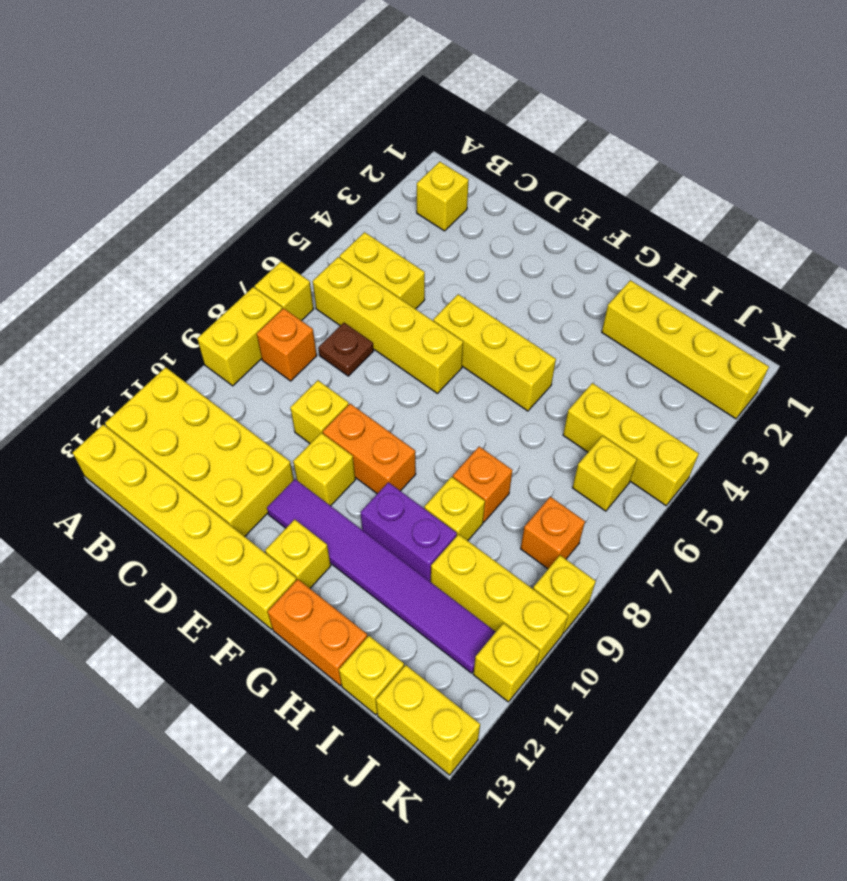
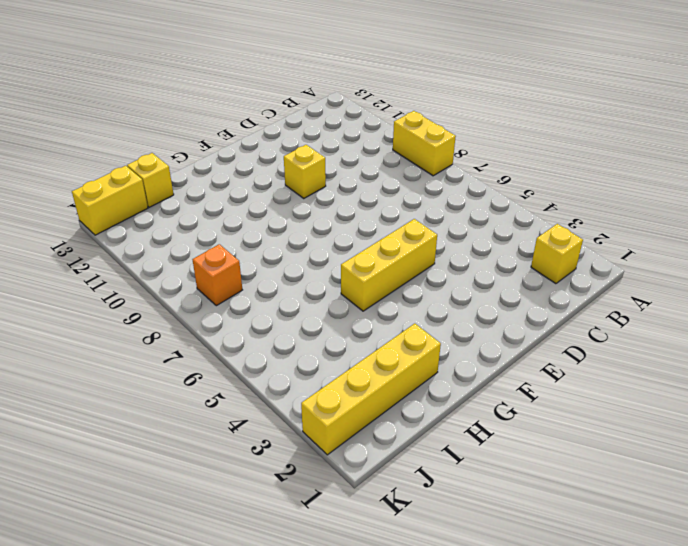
none -> yellow 1x1 brick [255,262,313,321]
none -> yellow 2x4 brick [105,367,294,537]
none -> yellow 1x6 brick [72,424,297,629]

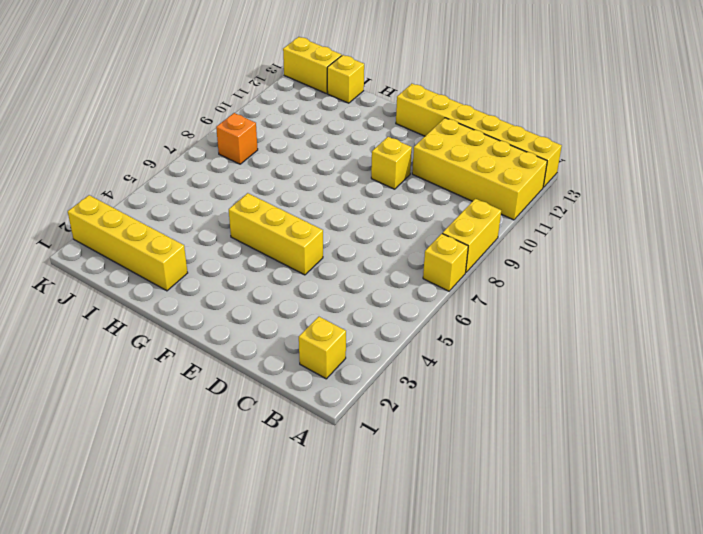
none -> yellow 1x2 brick [340,232,425,309]
none -> yellow 1x4 brick [313,257,463,393]
none -> orange 1x1 brick [257,308,317,381]

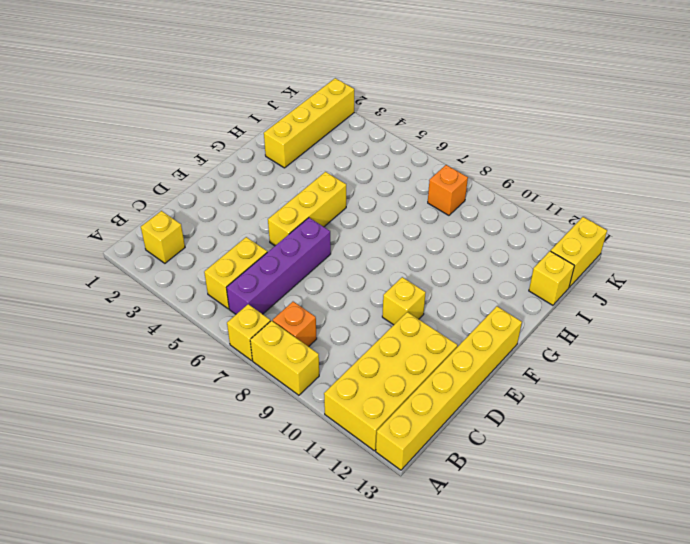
purple 1x4 brick [227,218,331,314] -> yellow 1x4 brick [313,257,463,393]
none -> brown 1x1 plate [318,323,374,376]
none -> yellow 1x1 brick [290,380,349,443]
none -> orange 1x2 brick [323,404,416,494]

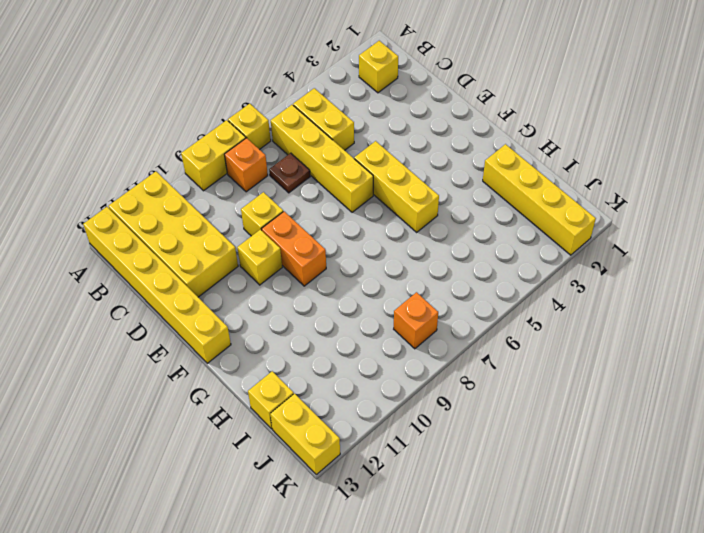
none -> purple 1x6 tile [267,479,495,673]
none -> yellow 1x1 brick [265,519,331,588]
none -> purple 1x2 brick [361,482,457,582]

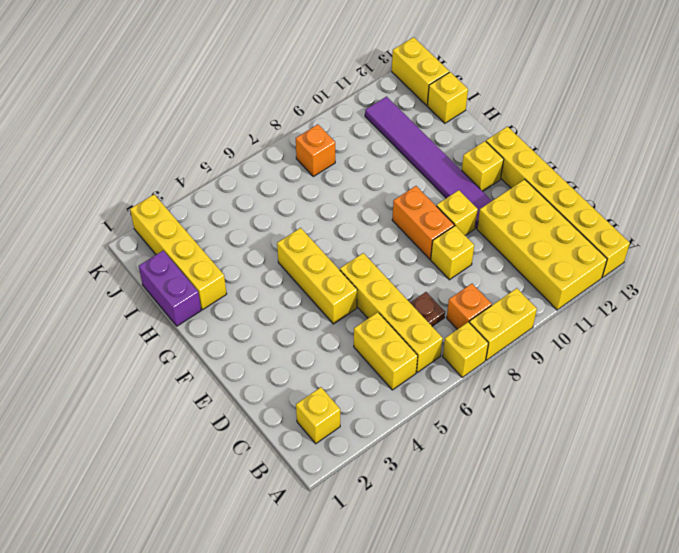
purple 1x2 brick [139,251,201,326] -> purple 1x2 brick moved to [361,482,457,582]
none -> orange 1x2 brick [268,579,367,686]
none -> orange 1x1 brick [453,447,512,522]
none -> yellow 1x1 brick [424,477,485,541]

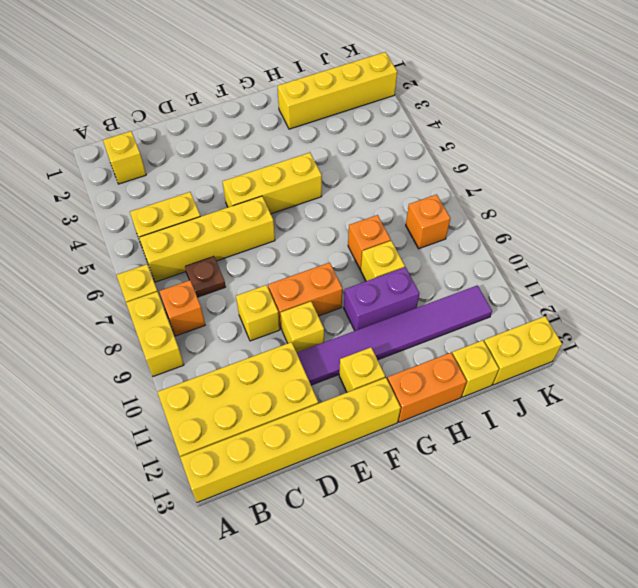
none -> yellow 1x3 brick [563,383,699,505]
none -> yellow 1x3 brick [431,534,568,667]
none -> yellow 1x1 brick [572,436,637,511]

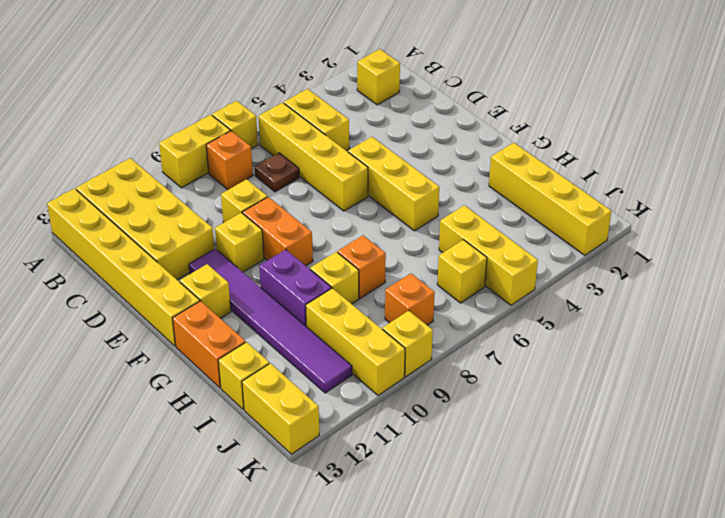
none -> yellow 1x1 brick [473,623,540,702]

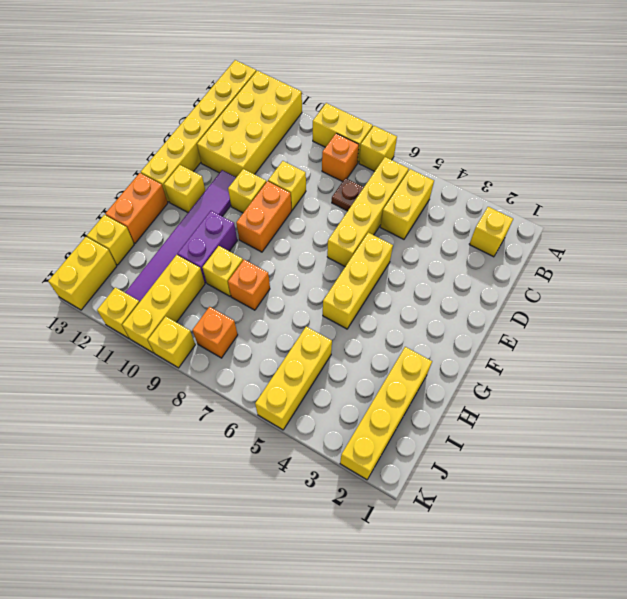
none -> yellow 1x1 brick [572,436,637,511]

